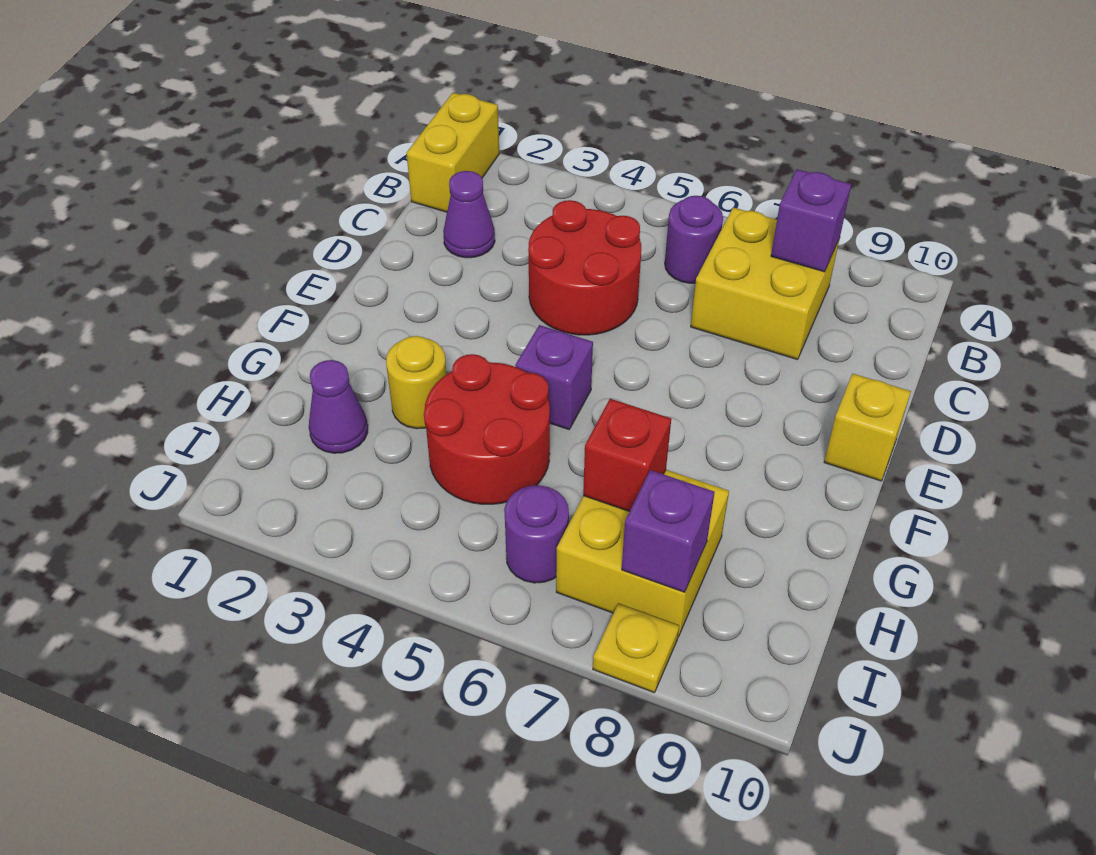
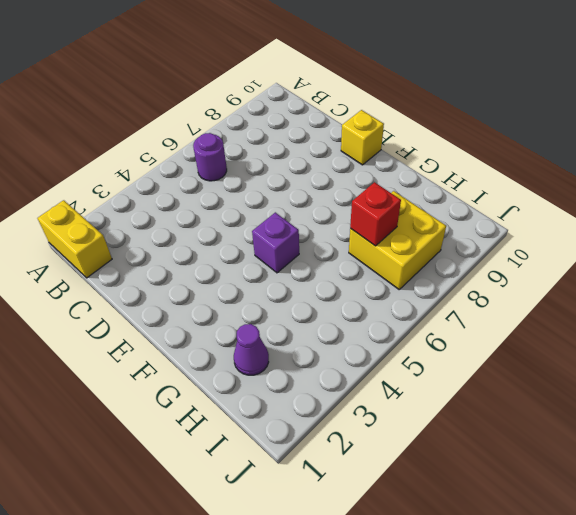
none -> yellow 2x2 brick [691,208,839,360]
none -> purple 1x1 cone [443,171,495,258]
none -> red 2x2 round brick [528,200,641,335]

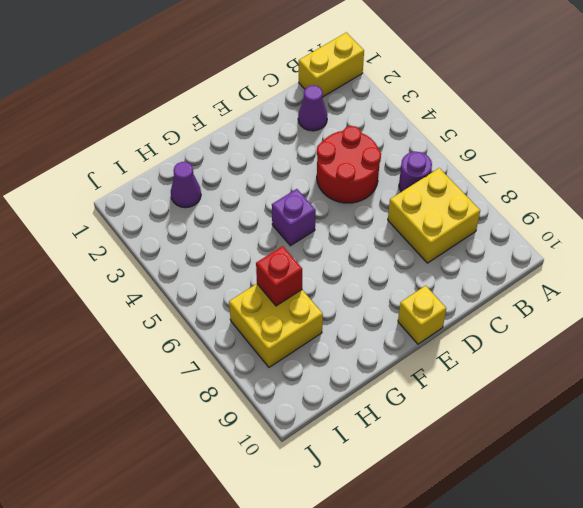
none -> yellow 1x1 round brick [386,336,446,429]
none -> red 2x2 round brick [424,354,550,504]
none -> purple 1x1 round brick [504,485,569,583]

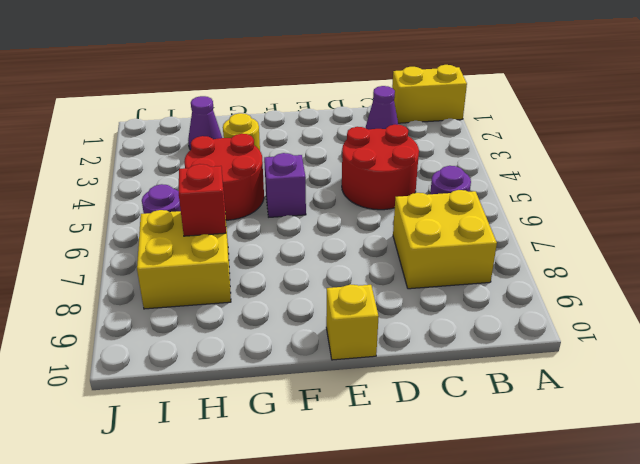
none -> yellow 1x1 plate [593,604,679,693]
none -> purple 1x1 brick [771,169,851,272]
none -> purple 1x1 brick [622,470,715,592]

